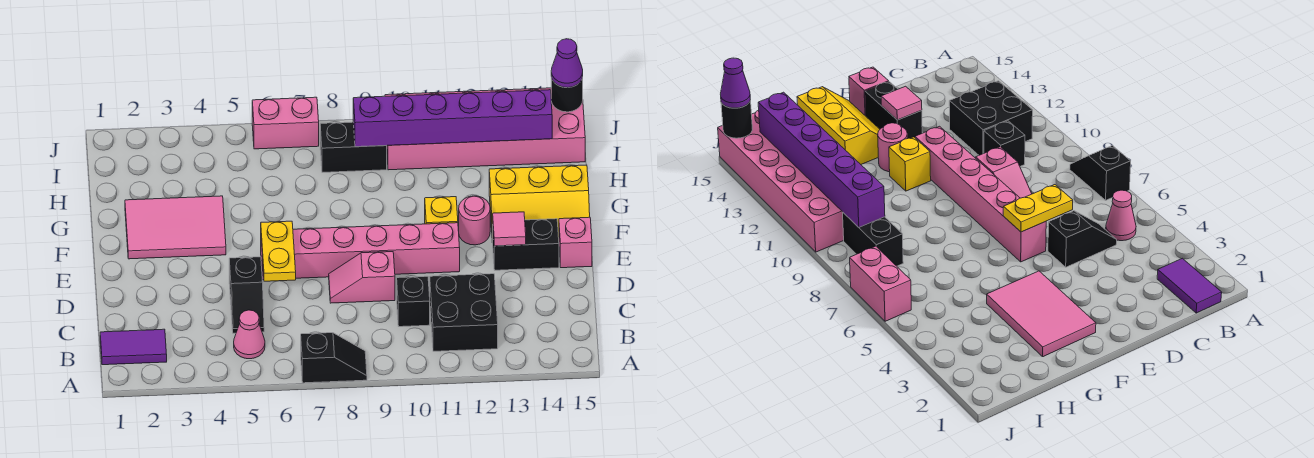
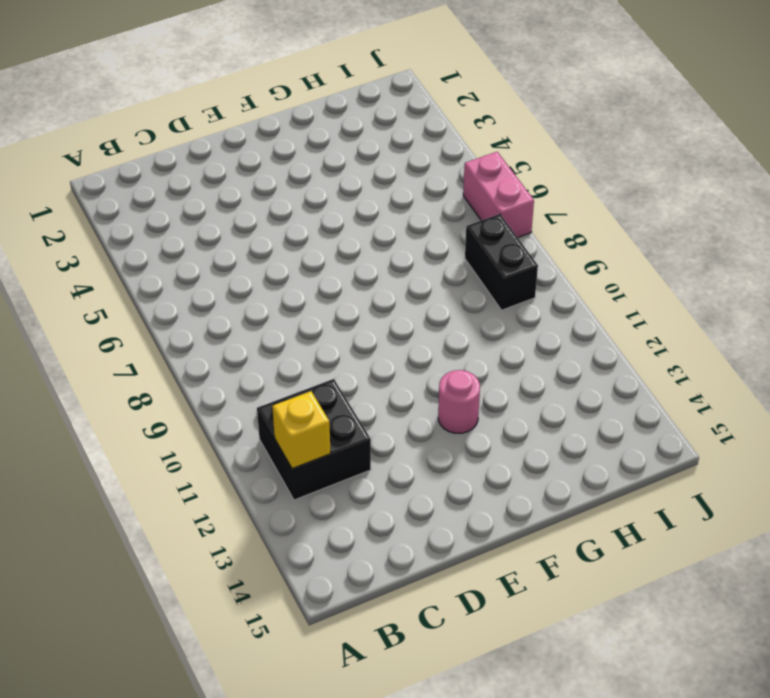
yellow 1x1 brick [272,391,331,469] -> yellow 1x1 brick moved to [425,197,458,224]
none -> black 1x2 slope [301,333,367,383]
none -> purple 1x2 tile [100,329,167,365]
none -> pink 1x1 cone [234,310,265,359]

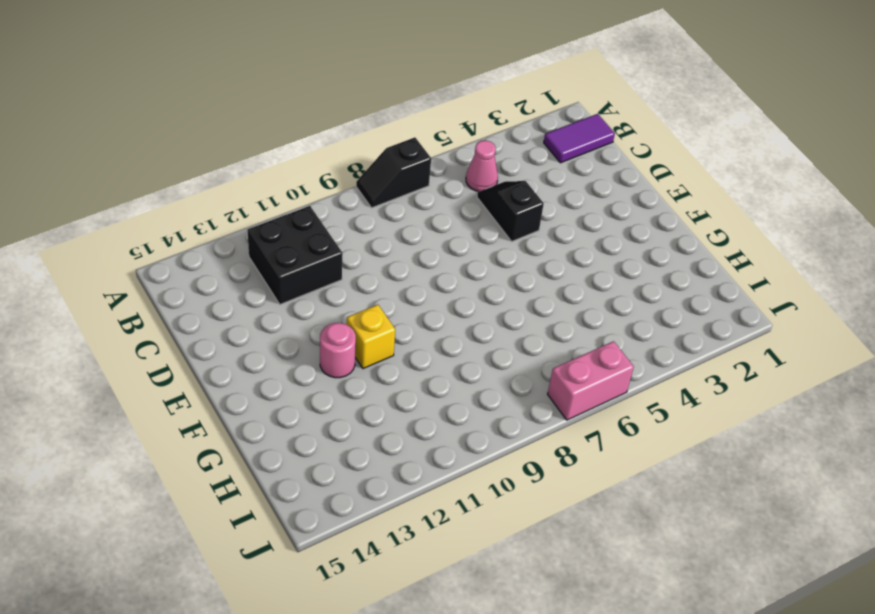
none -> black 1x1 brick [397,276,430,327]
none -> pink 1x2 slope [329,252,395,303]
none -> pink 1x6 brick [261,223,460,280]

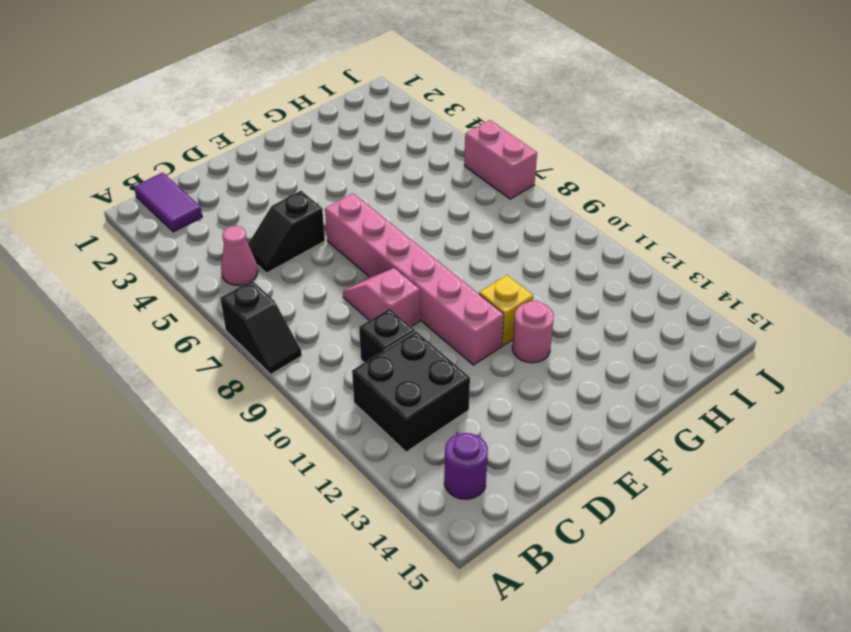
purple 1x1 round brick [444,433,488,499] -> none
none -> black 1x2 brick [493,219,559,270]
none -> pink 1x1 brick [559,217,592,268]
none -> pink 2x3 tile [125,196,226,259]

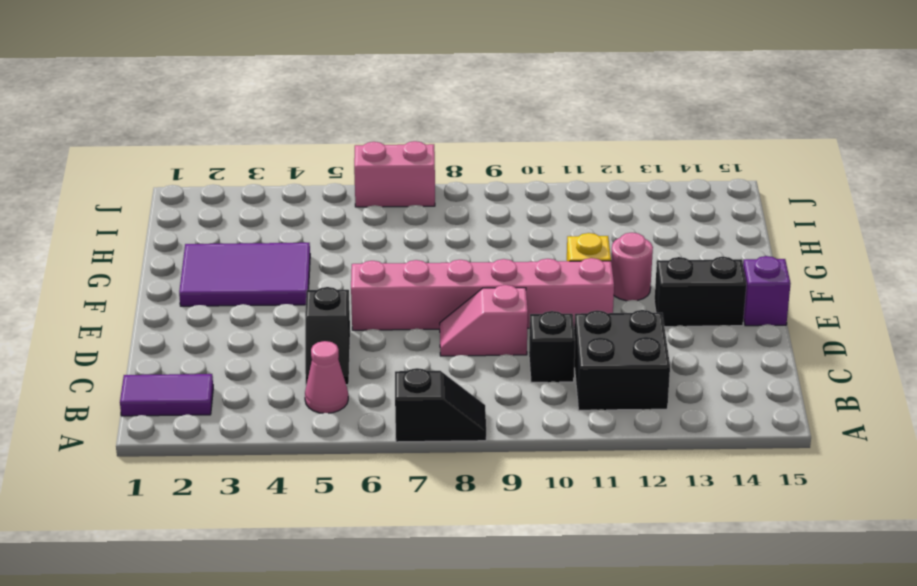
purple 1x1 brick [743,256,791,326] -> pink 1x1 brick [559,217,592,268]
purple 2x3 tile [179,243,310,306] -> pink 2x3 tile [125,196,226,259]
none -> yellow 2x3 slope [489,165,590,243]
none -> black 1x2 brick [320,122,387,172]
none -> pink 2x6 brick [385,88,585,170]

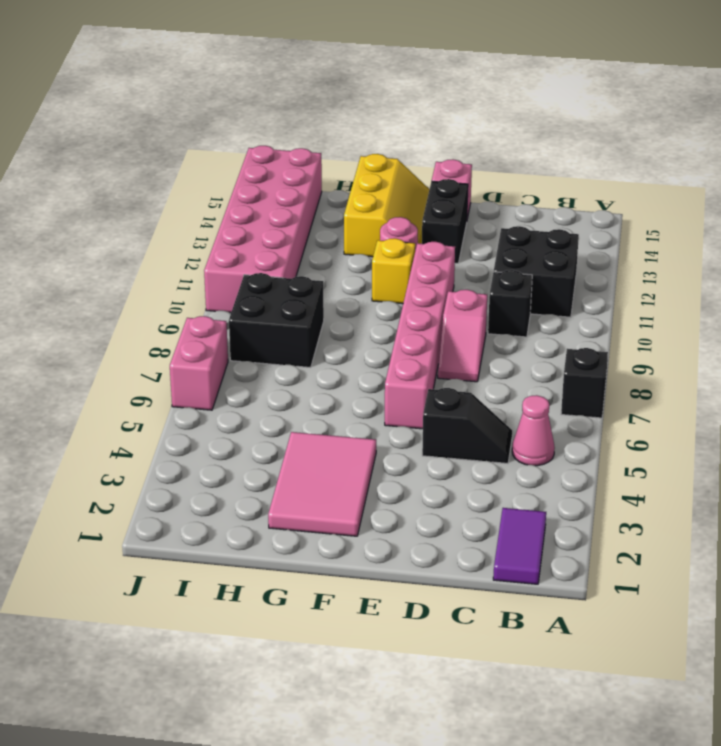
black 2x2 brick [229,273,324,368] -> black 1x2 brick [320,122,387,172]
none -> yellow 1x2 plate [261,221,296,281]
none -> pink 1x1 tile [493,212,526,246]
none -> purple 1x6 brick [353,90,552,147]

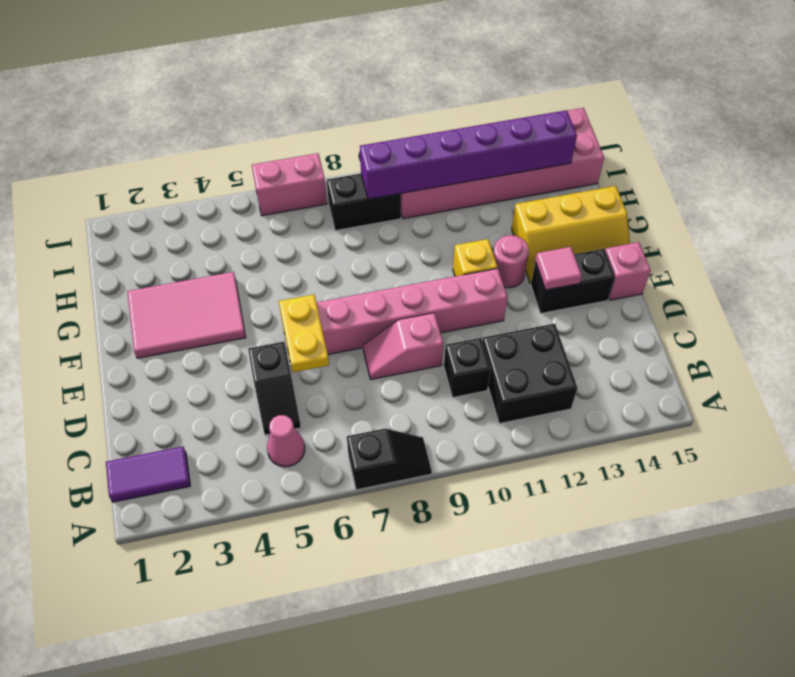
none -> black 1x1 round brick [551,77,583,112]
none -> purple 1x1 cone [551,39,583,88]

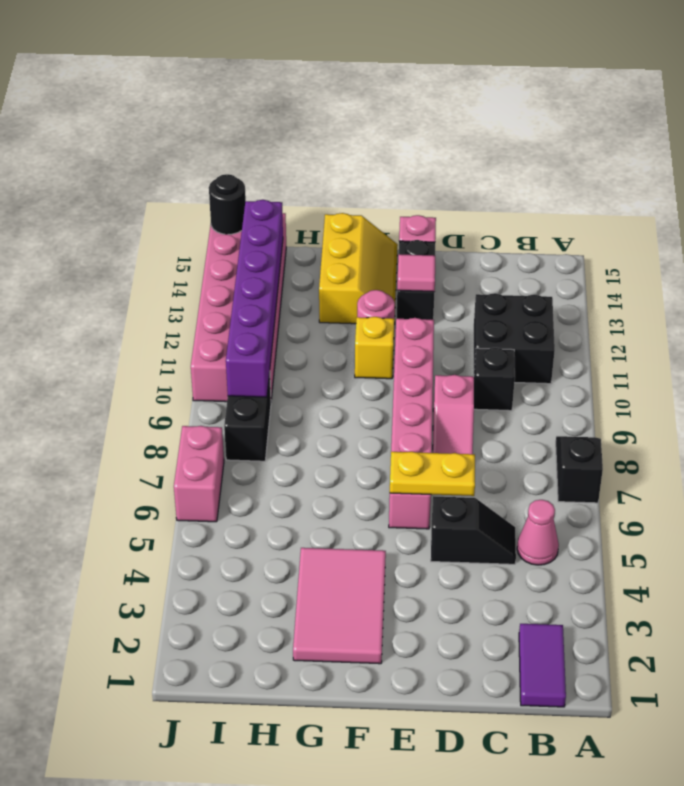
none -> purple 1x1 cone [551,39,583,88]

